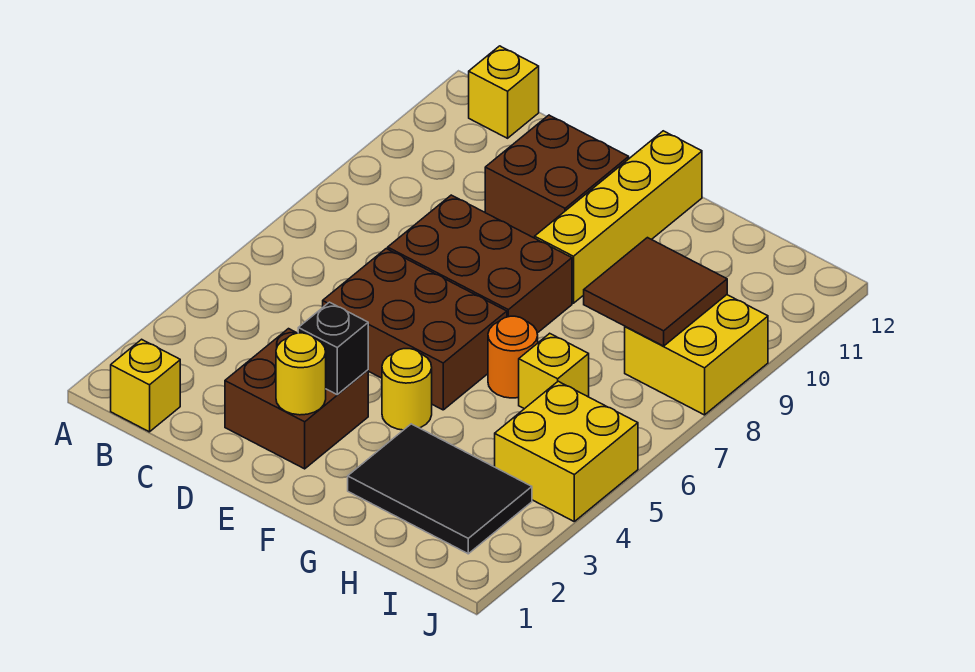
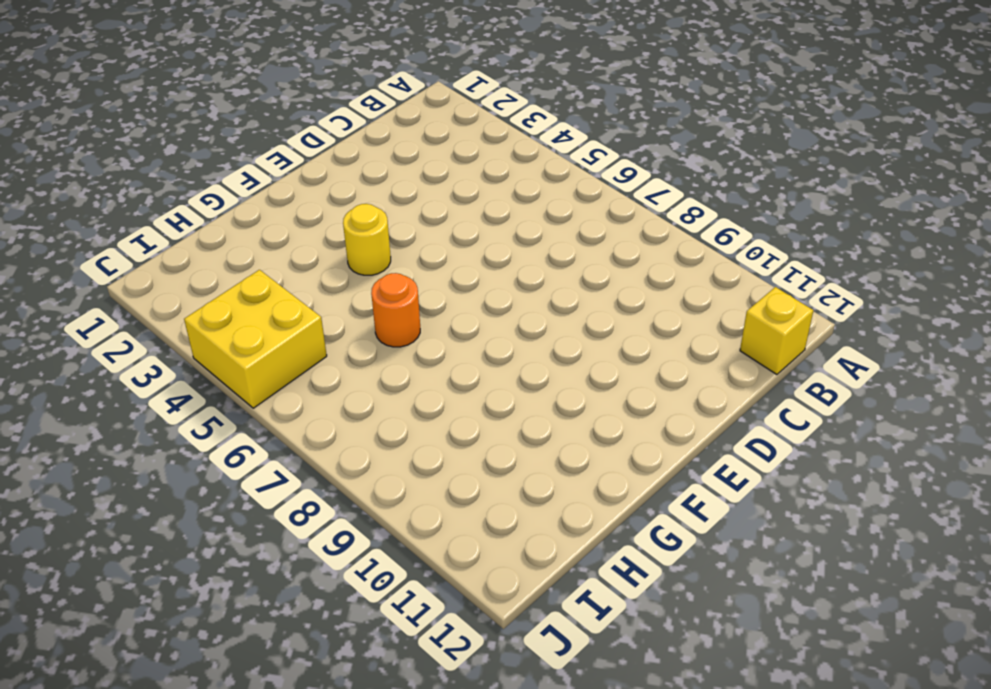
none -> yellow 1x1 brick [111,339,180,432]
none -> brown 2x2 brick [225,329,368,469]
none -> brown 2x3 brick [323,249,507,410]

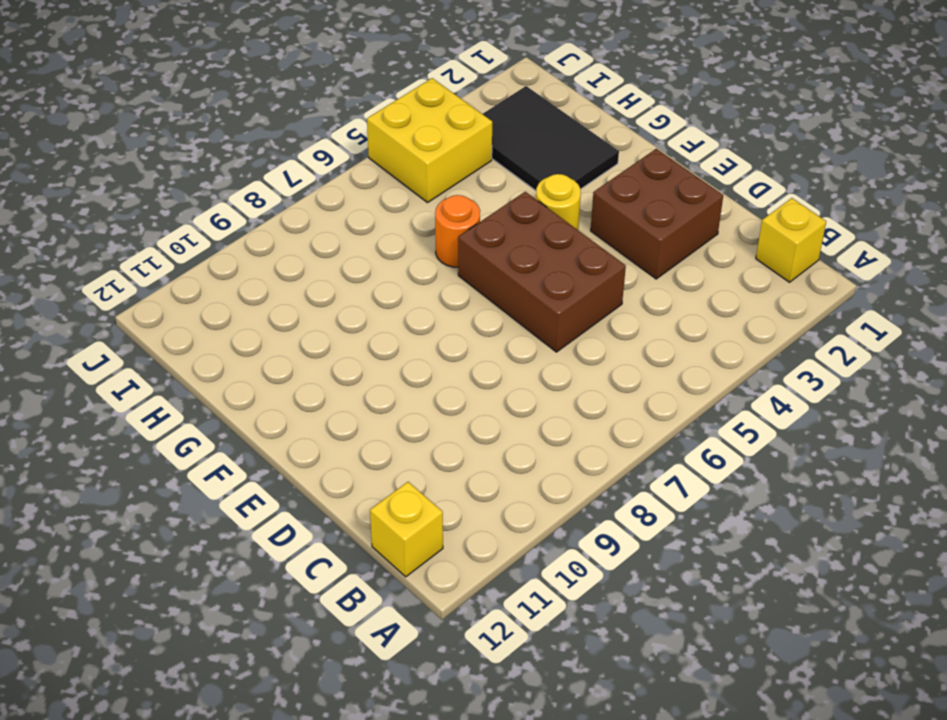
none -> brown 2x3 brick [388,195,572,333]
none -> brown 2x2 brick [485,115,629,238]
none -> yellow 1x4 brick [535,131,702,303]

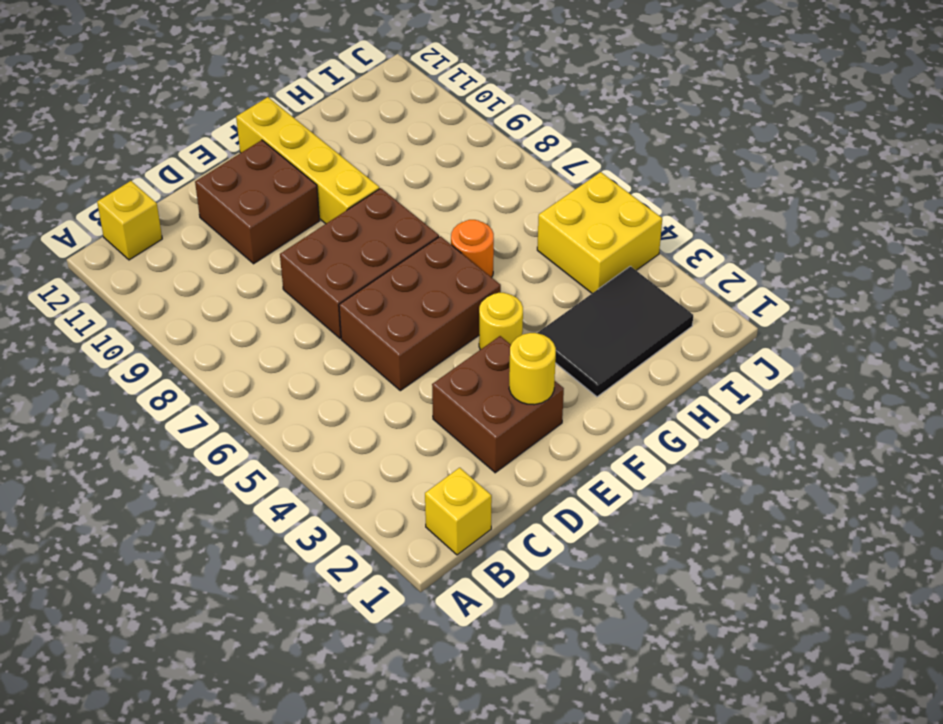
none -> yellow 1x1 brick [519,333,589,409]
none -> yellow 2x2 brick [625,295,768,415]
none -> black 1x1 brick [298,302,368,394]

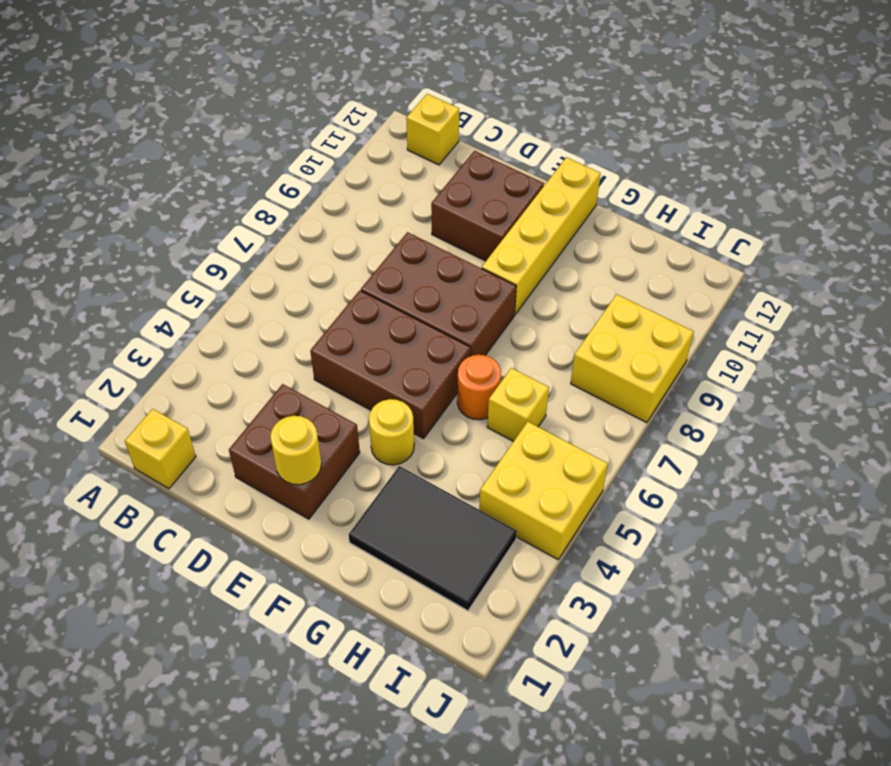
none -> black 1x1 brick [298,302,368,394]
none -> brown 2x2 tile [584,238,727,346]

